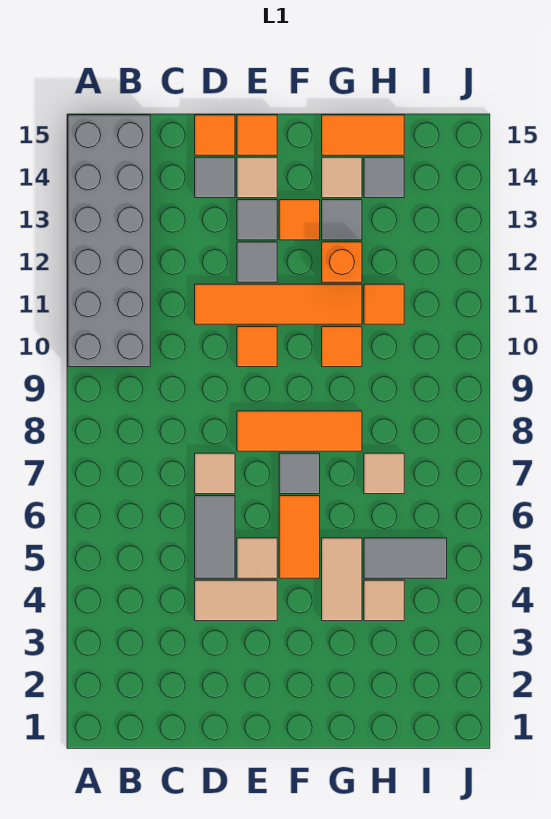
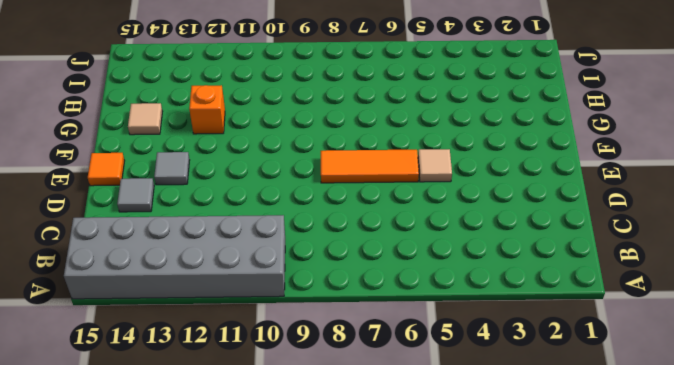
orange 1x3 tile [321,150,419,183] -> orange 1x3 tile turned to [237,411,362,451]
none -> tan 1x2 tile [195,580,277,621]
none -> grey 1x2 tile [195,496,235,578]
none -> tan 1x1 tile [195,453,235,494]

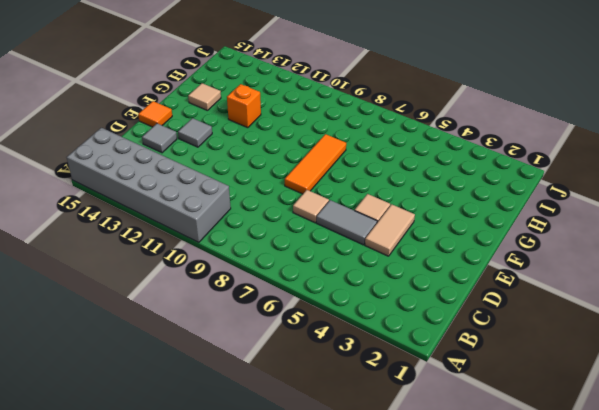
none -> orange 1x4 tile [195,284,362,324]
none -> orange 1x1 tile [195,115,235,155]
none -> orange 1x1 tile [237,327,277,367]

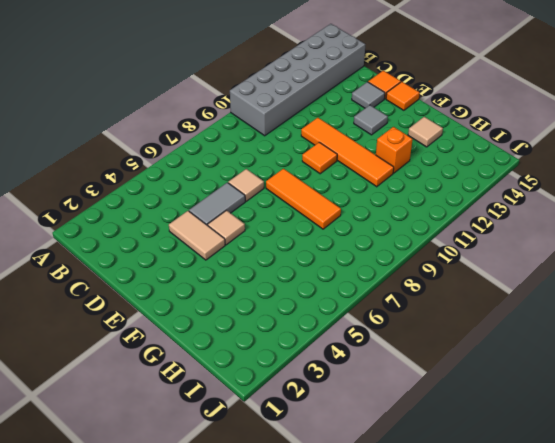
none -> grey 1x1 tile [237,242,277,282]
none -> tan 1x1 tile [237,157,277,198]
none -> orange 1x2 tile [279,496,320,578]

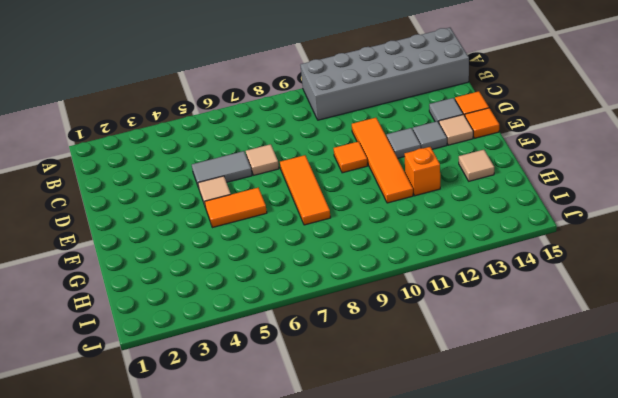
none -> tan 1x2 tile [195,580,277,621]
none -> grey 1x1 tile [279,453,320,494]
none -> orange 1x1 tile [279,200,320,240]

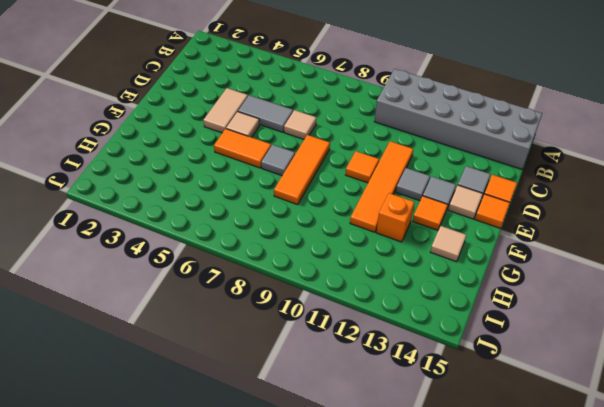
none -> tan 1x2 tile [322,538,362,621]
none -> orange 1x1 tile [322,327,362,367]
none -> grey 1x1 tile [322,200,362,240]

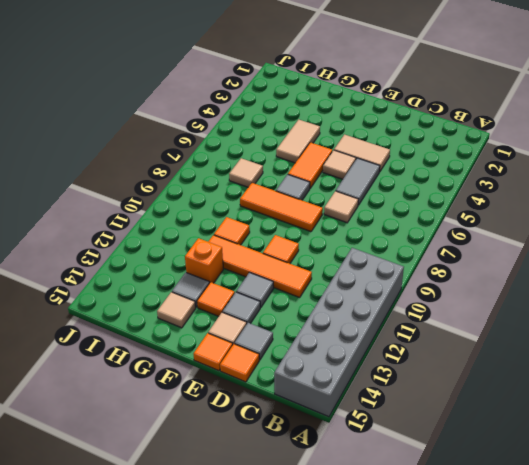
none -> orange 1x2 tile [322,115,404,155]
none -> tan 1x1 tile [364,580,404,621]
none -> grey 1x2 tile [364,538,447,578]

